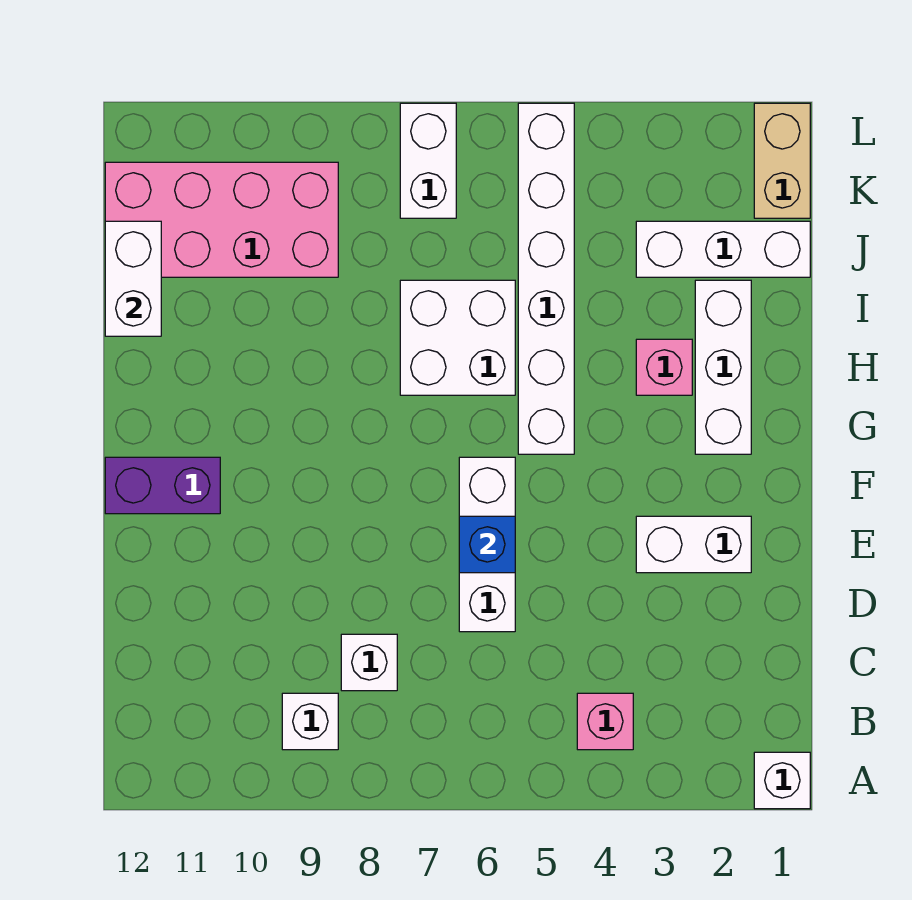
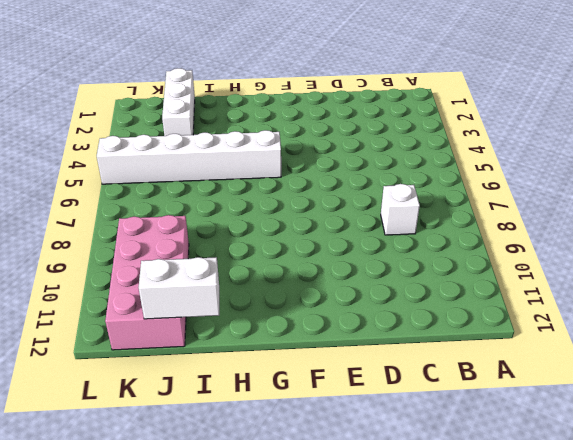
none -> white 1x1 brick [754,752,810,809]
none -> pink 1x1 brick [577,693,633,750]
none -> white 1x1 brick [282,693,338,750]

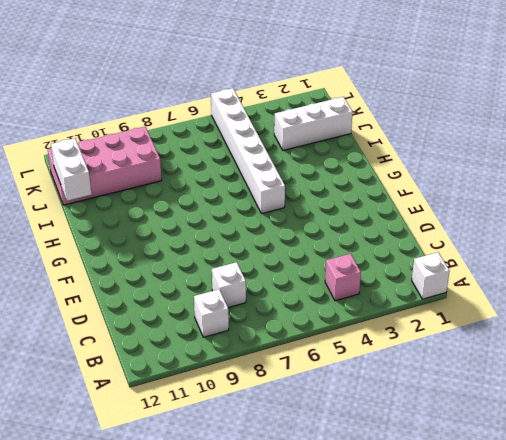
none -> white 1x3 brick [459,457,515,632]
none -> white 1x2 brick [636,516,751,573]
none -> purple 1x2 brick [105,457,220,514]

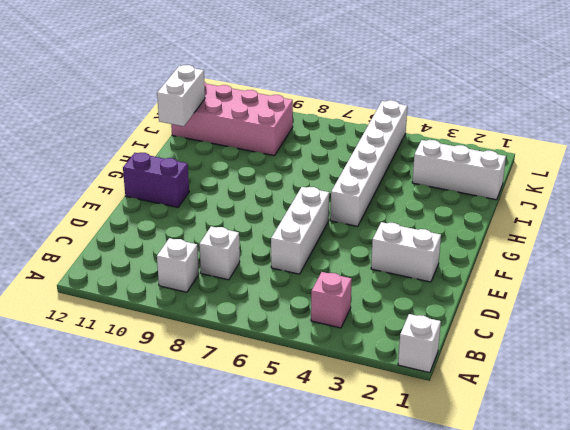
none -> white 1x3 brick [695,280,751,454]
none -> pink 1x1 brick [636,339,692,395]
none -> white 2x2 brick [400,280,515,395]

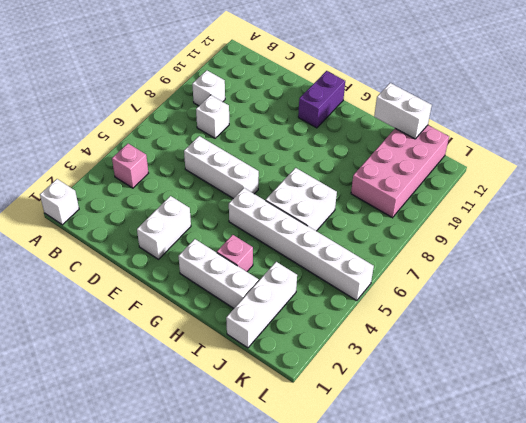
none -> tan 1x2 brick [754,103,810,218]
none -> white 1x2 brick [400,103,456,218]
none -> blue 1x1 brick [459,516,515,573]

